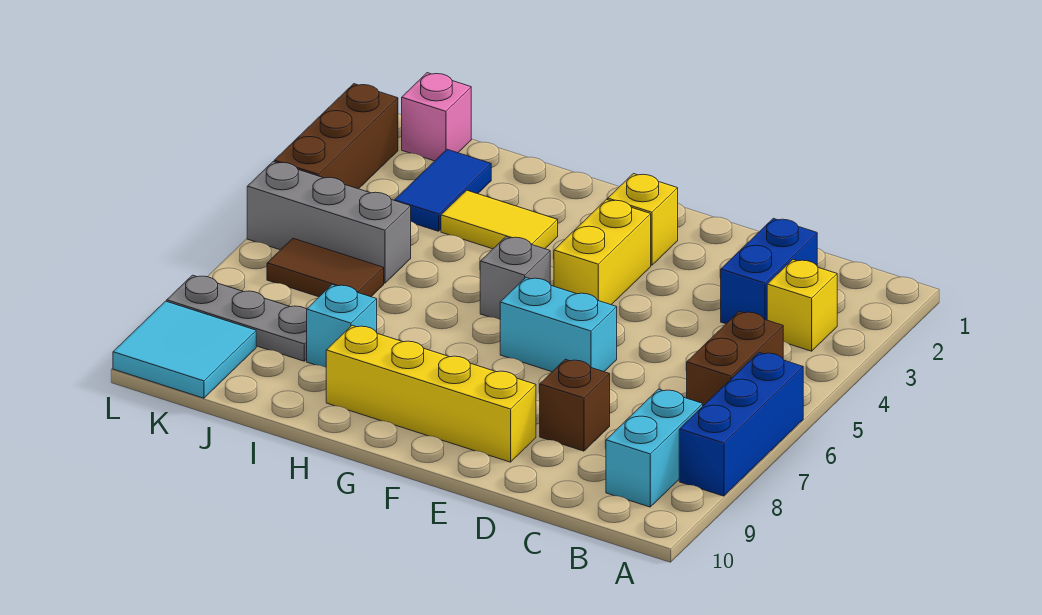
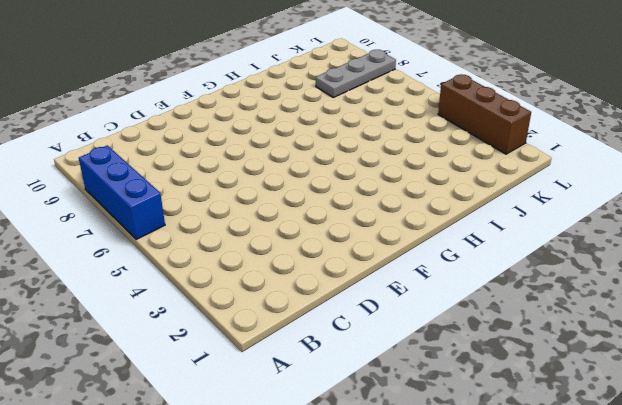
none -> yellow 1x1 brick [767,260,837,351]
none -> brown 1x2 brick [687,311,783,406]
none -> cyan 1x2 brick [606,389,703,507]

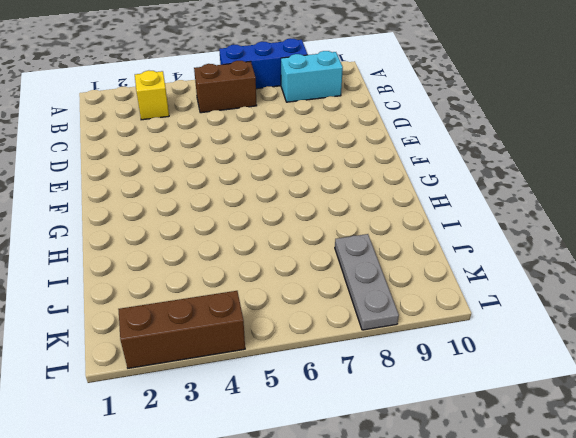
none -> blue 1x2 brick [721,218,817,324]
none -> brown 1x1 brick [540,359,610,451]
none -> cyan 1x2 brick [500,278,617,372]

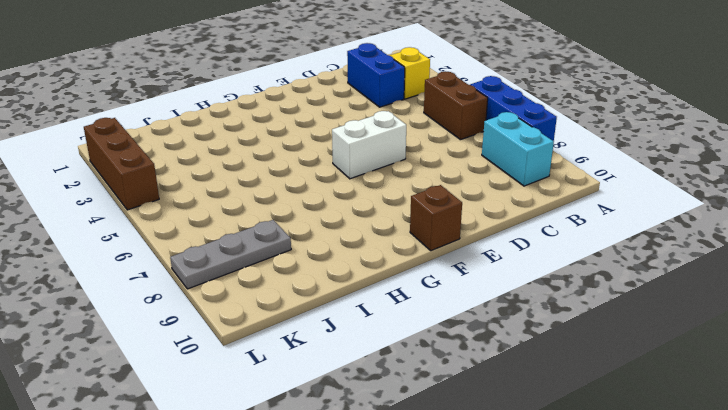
white 1x2 brick [332,111,406,179] -> cyan 1x2 brick [500,278,617,372]
brown 1x1 brick [410,185,462,251] -> brown 1x1 brick moved to [540,359,610,451]
none -> yellow 1x4 brick [326,325,536,462]
none -> yellow 1x1 brick [608,174,678,265]
none -> yellow 1x2 brick [554,200,651,305]

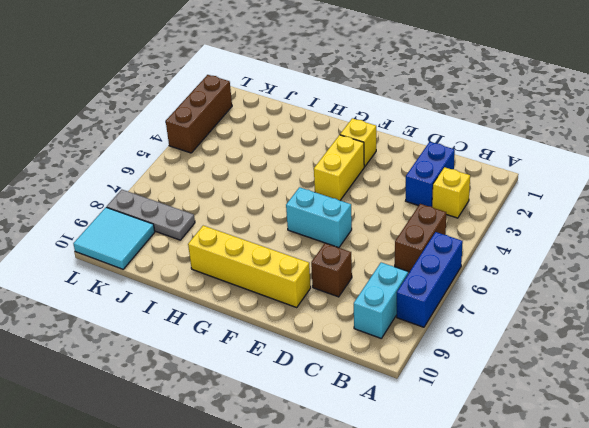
none -> grey 1x1 brick [480,237,550,319]
none -> yellow 1x2 tile [441,190,558,249]
none -> cyan 1x1 brick [307,284,377,367]

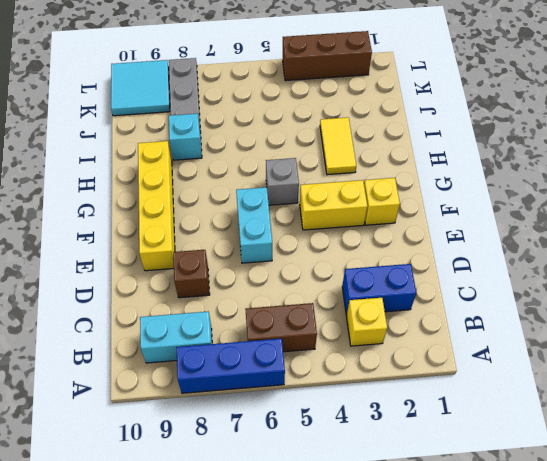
none -> blue 1x2 tile [394,149,491,231]
none -> grey 1x3 brick [247,162,411,283]
none -> brown 1x2 tile [267,238,384,297]

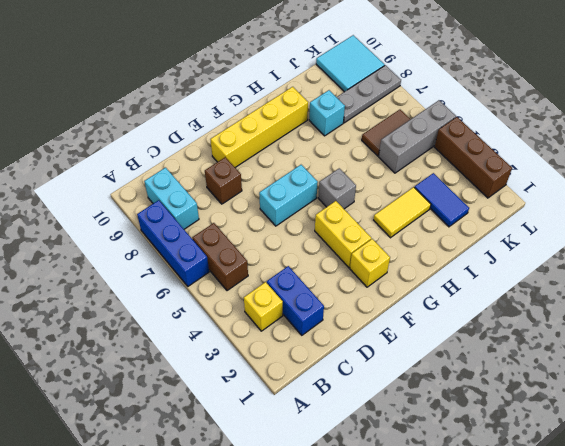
none -> pink 1x1 brick [402,73,471,161]

